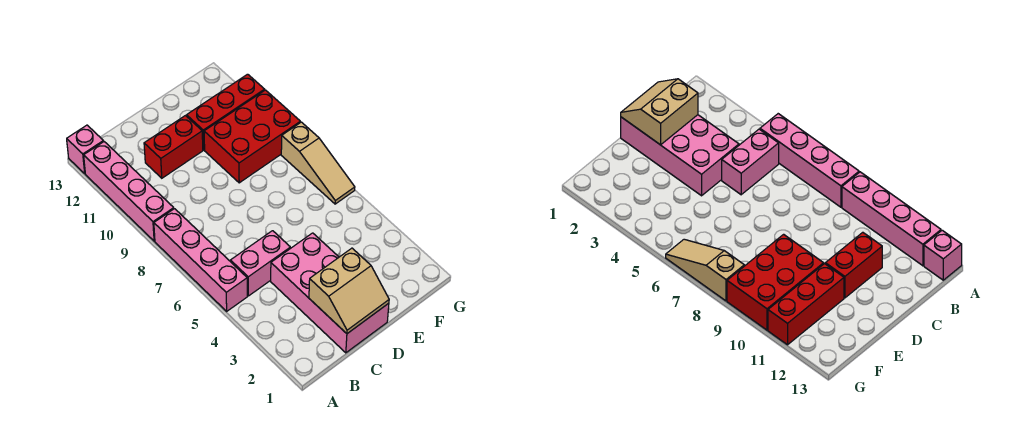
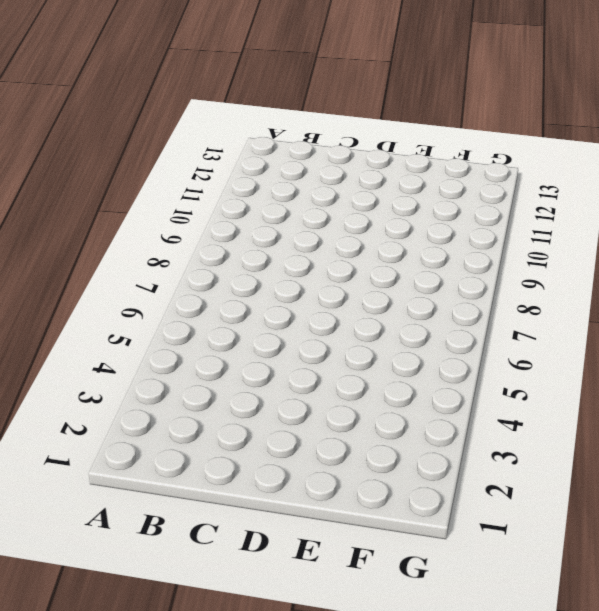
none -> pink 1x4 brick [154,209,247,311]
none -> pink 1x4 brick [84,142,174,241]

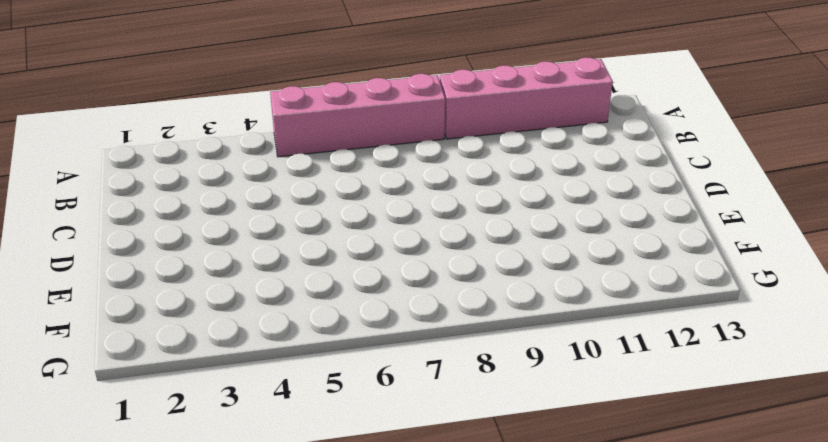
none -> pink 1x1 brick [67,125,103,174]
none -> pink 1x2 brick [230,231,290,296]

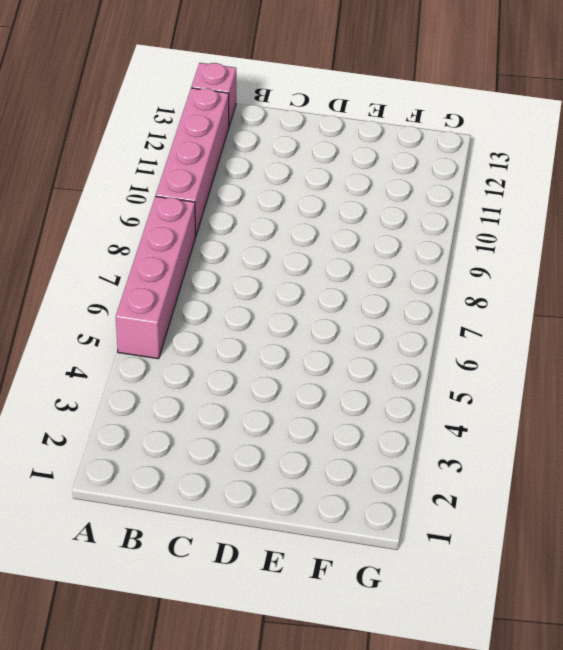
none -> pink 1x2 brick [230,231,290,296]
none -> pink 2x4 brick [271,233,389,353]

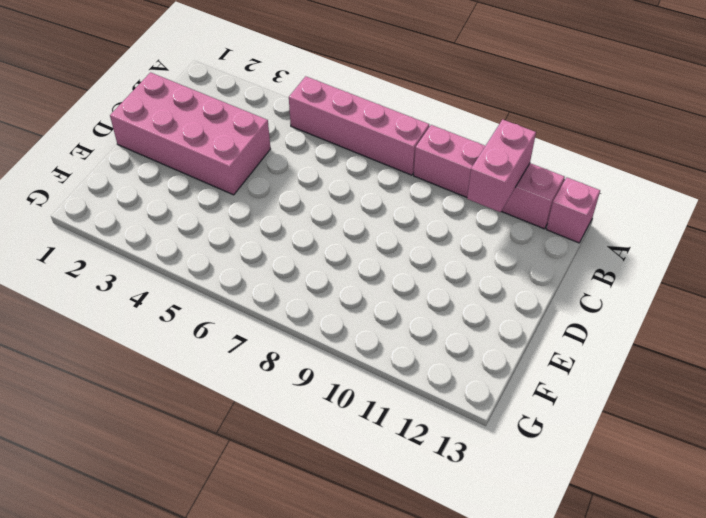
pink 1x2 brick [467,119,536,212] -> pink 1x2 brick moved to [230,231,290,296]
none -> red 1x2 brick [144,116,203,178]
none -> red 2x3 brick [204,90,300,183]

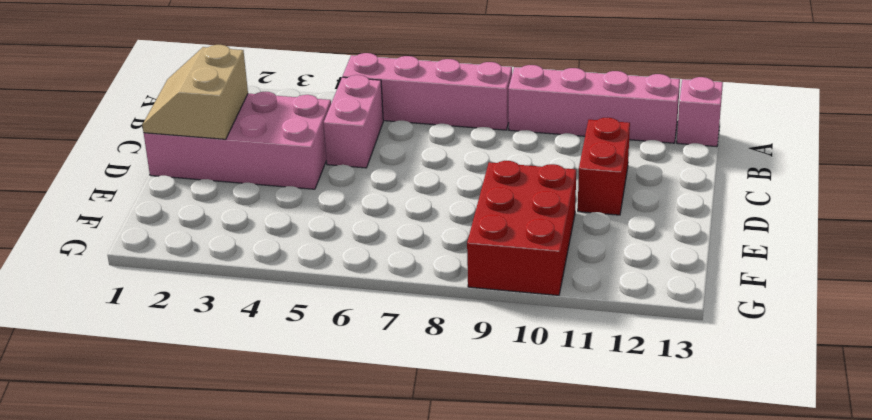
none -> red 1x3 brick [187,74,265,150]
none -> tan 1x3 slope [281,122,355,204]

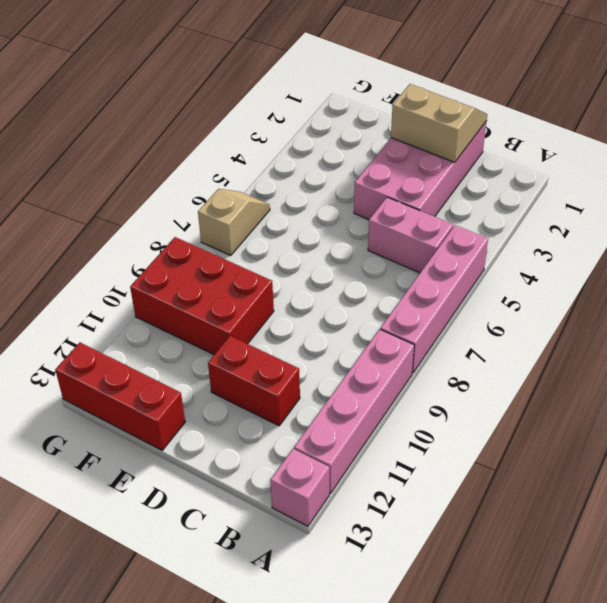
red 1x3 brick [55,343,185,450] -> red 1x3 brick moved to [187,74,265,150]
tan 1x2 slope [198,189,270,256] -> tan 1x3 slope [281,122,355,204]

